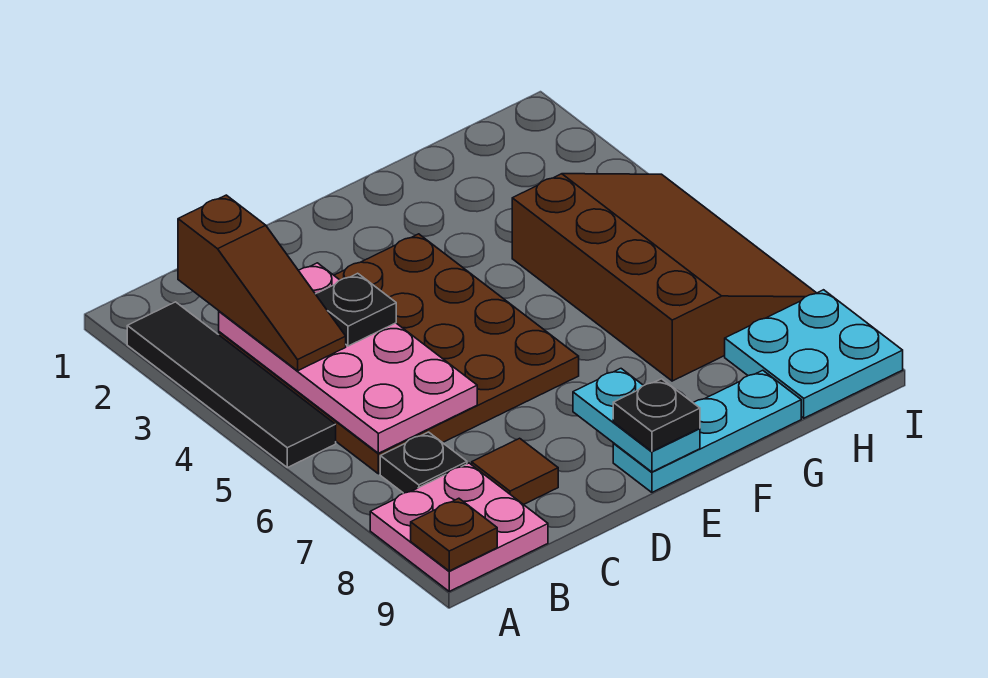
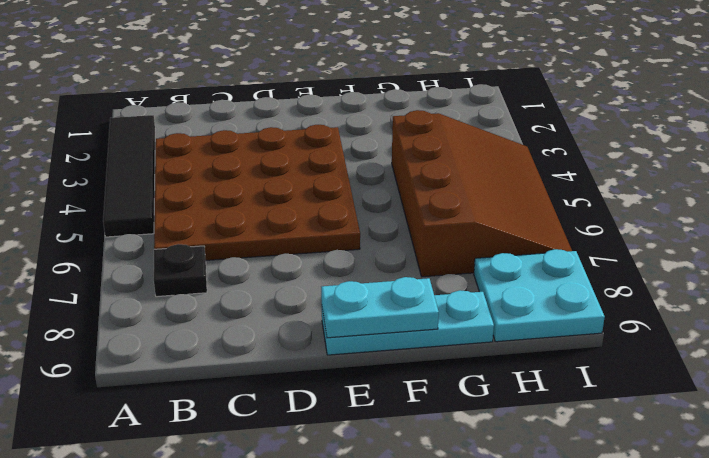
cyan 1x2 plate [321,277,439,338] -> cyan 1x2 plate turned to [573,369,700,472]
none -> pink 2x2 plate [370,463,548,591]
none -> brown 1x1 tile [472,438,558,505]
none -> brown 1x1 plate [411,498,497,571]

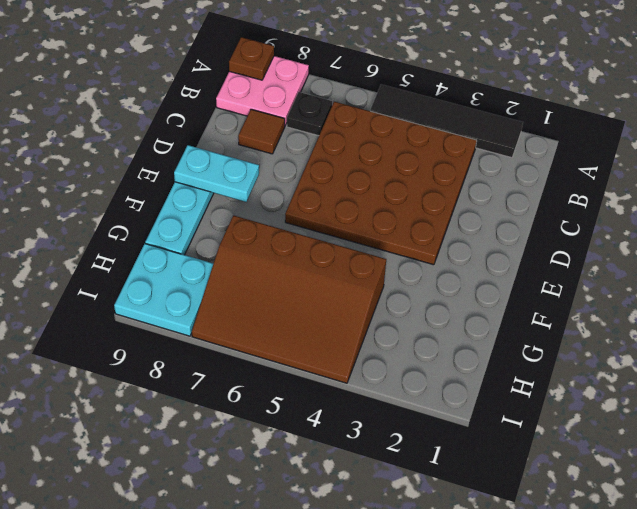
none -> pink 2x4 plate [219,263,477,453]
none -> brown 1x3 slope [178,195,346,371]
none -> black 1x1 plate [316,273,396,346]

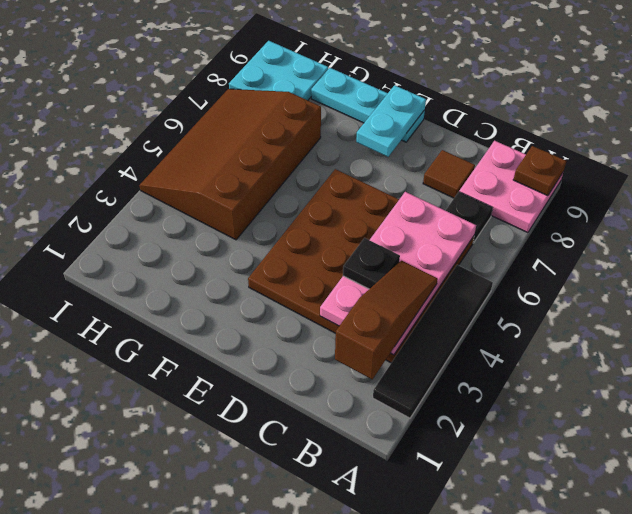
none -> black 1x1 plate [613,379,700,451]

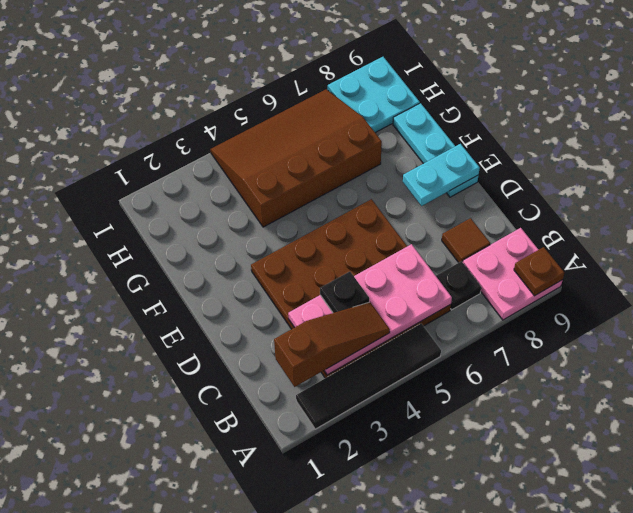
none -> black 1x1 plate [613,379,700,451]

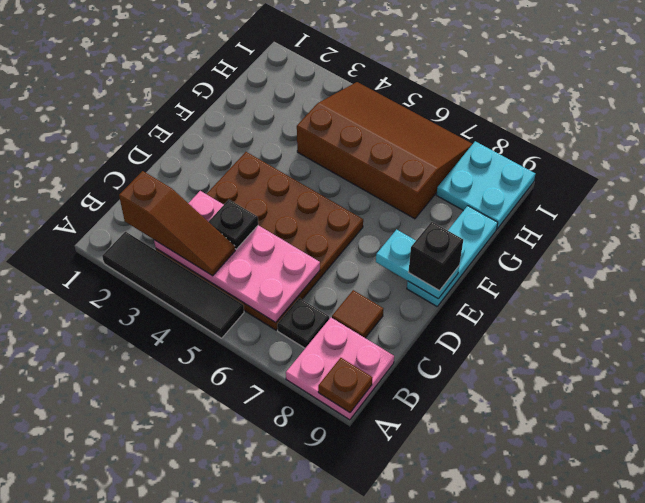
black 1x1 brick [408,222,463,291] -> black 1x1 plate [613,379,700,451]

